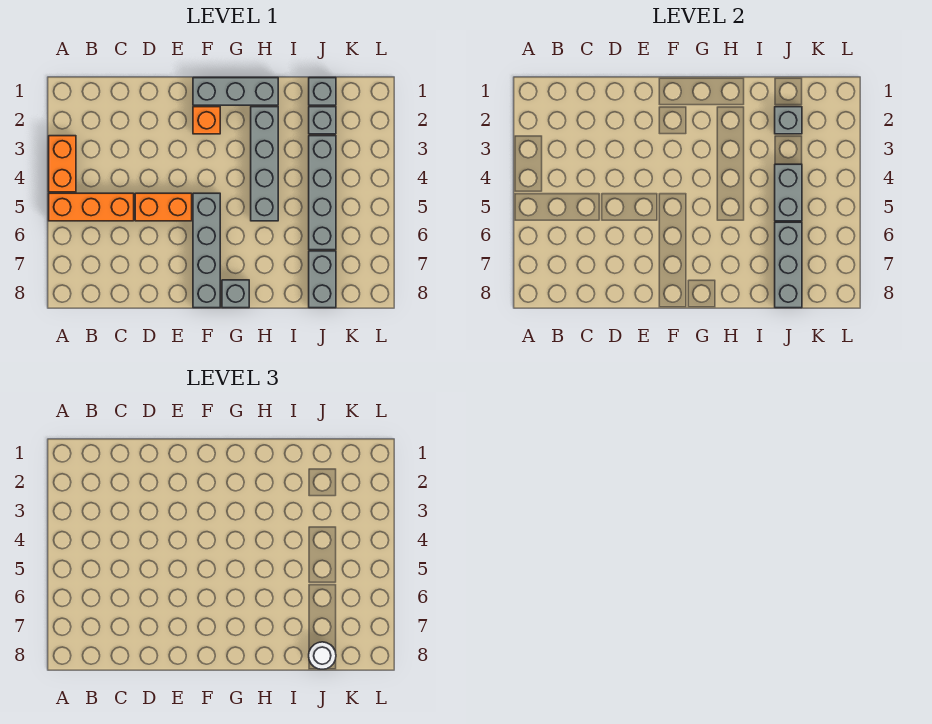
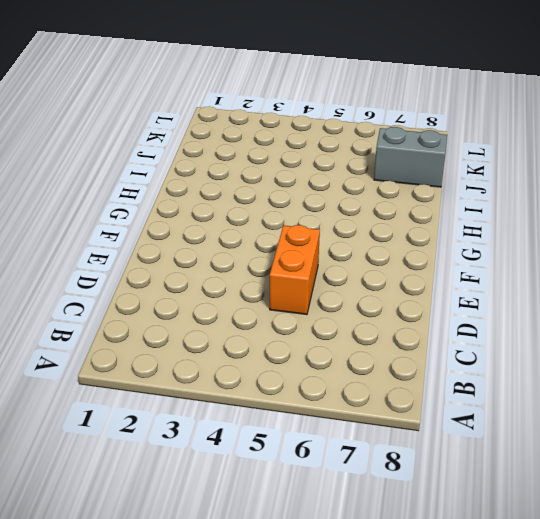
none -> orange 1x2 brick [49,136,76,192]
none -> orange 1x3 brick [49,193,134,221]
none -> grey 1x3 brick [193,78,278,105]

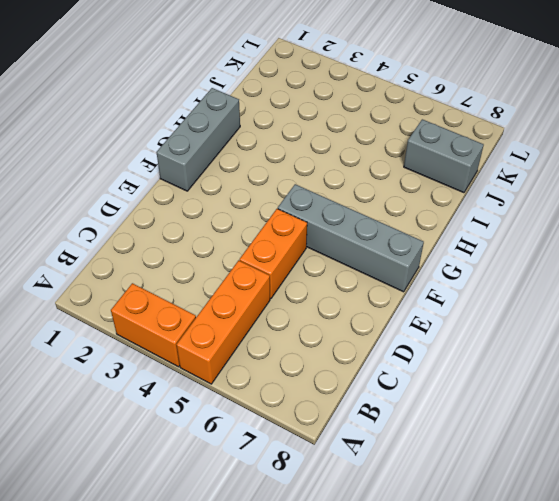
none -> orange 1x1 brick [193,107,220,134]
none -> grey 1x1 brick [222,280,249,308]
none -> grey 1x4 brick [251,107,278,221]

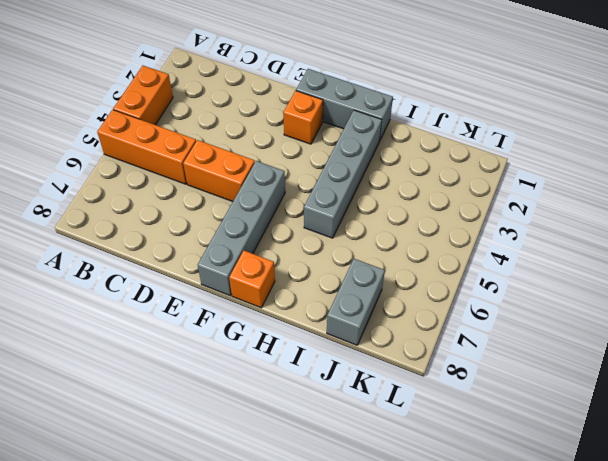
orange 1x1 brick [229,251,275,308] -> grey 1x1 brick [222,280,249,308]
none -> grey 1x1 brick [309,78,336,105]
none -> grey 1x1 brick [309,107,336,134]
none -> grey 1x4 brick [309,136,336,250]

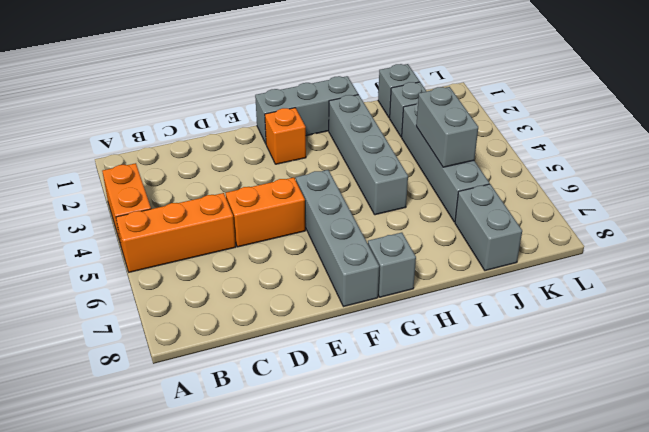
none -> grey 1x1 brick [775,107,802,134]
none -> grey 1x3 brick [775,222,802,308]
none -> white 1x1 round brick [309,642,336,669]

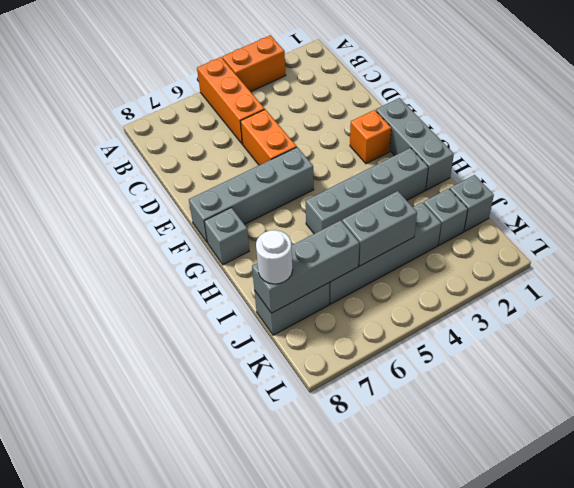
none -> grey 1x1 brick [775,107,802,134]

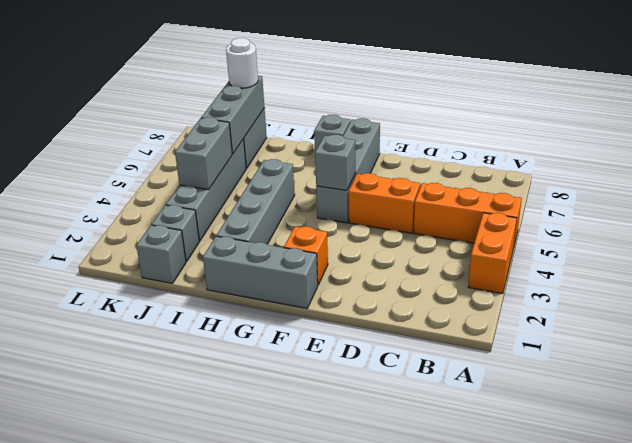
grey 1x1 brick [315,135,356,191] -> grey 1x1 brick moved to [775,107,802,134]

